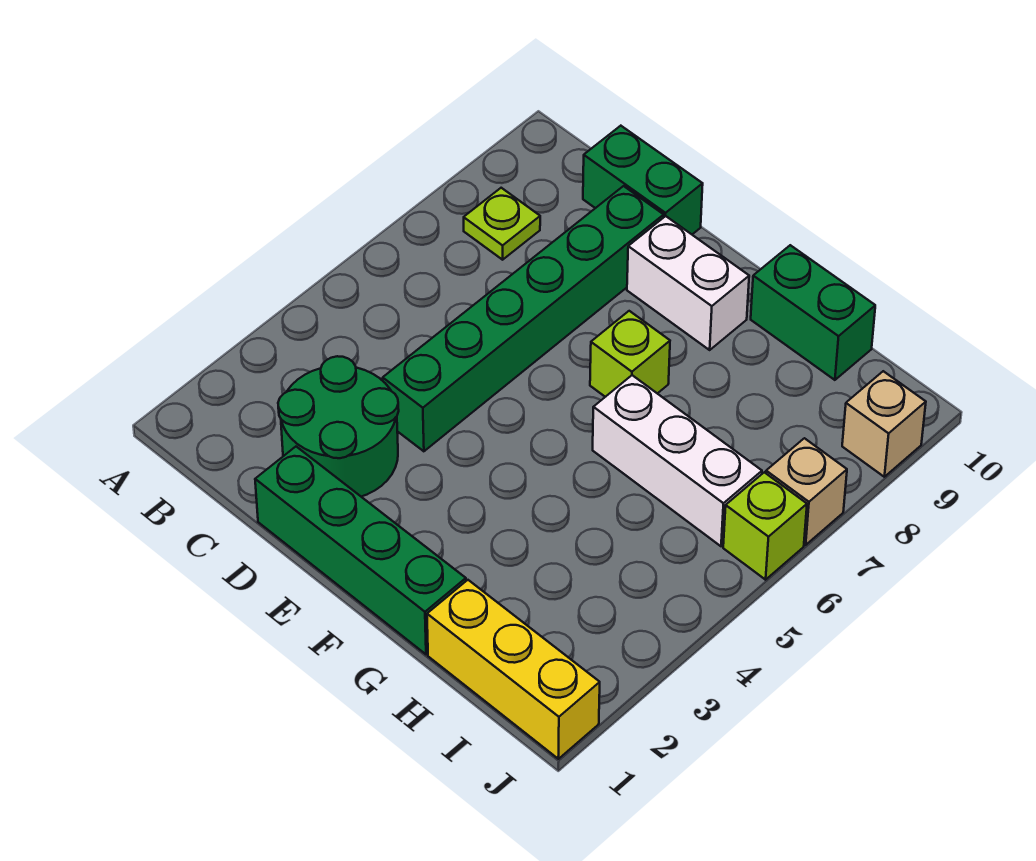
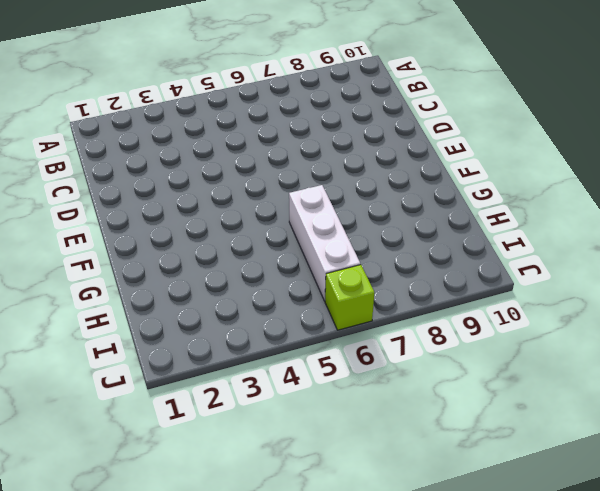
none -> lime 1x1 plate [464,188,540,260]
none -> green 2x2 round brick [278,356,399,497]
none -> green 1x2 brick [583,126,703,234]

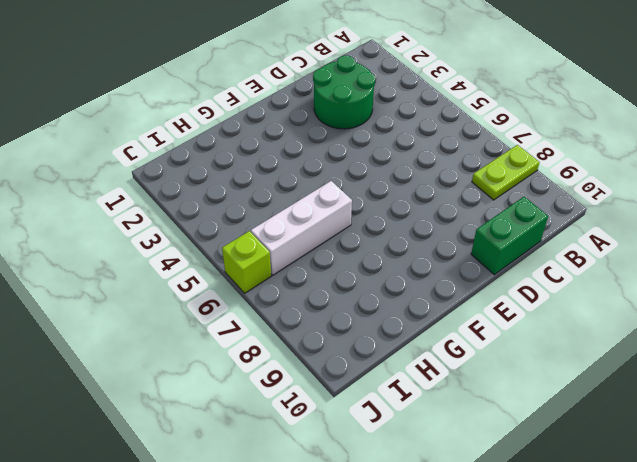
lime 1x2 plate [472,145,539,200] -> lime 1x1 plate [464,188,540,260]
none -> green 1x4 brick [255,447,466,654]
none -> green 1x6 brick [383,186,664,451]
none -> white 1x2 brick [627,216,749,350]

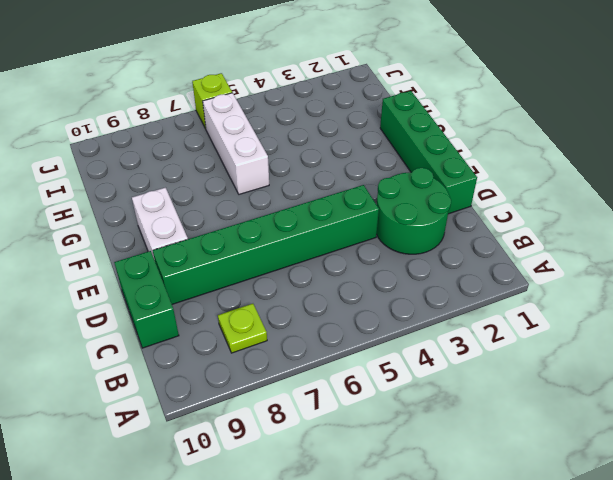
none -> lime 1x1 brick [590,311,670,397]
none -> green 1x2 brick [751,245,875,380]
none -> yellow 1x3 brick [427,580,600,759]

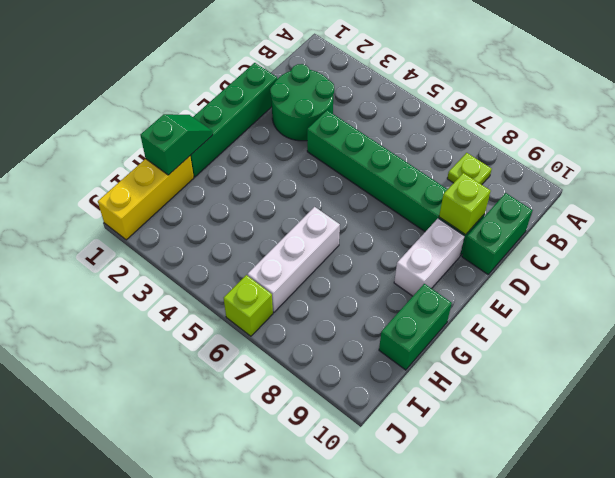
lime 1x1 brick [439,173,491,235] -> lime 1x1 brick moved to [590,311,670,397]
green 1x2 slope [140,114,213,175] -> none
none -> tan 1x1 brick [766,438,847,545]
none -> tan 1x1 brick [842,371,926,477]

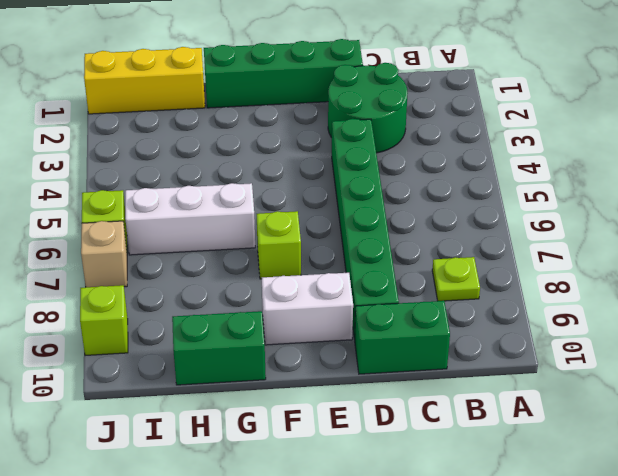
lime 1x1 brick [80,285,128,355] -> tan 1x1 brick [842,371,926,477]

